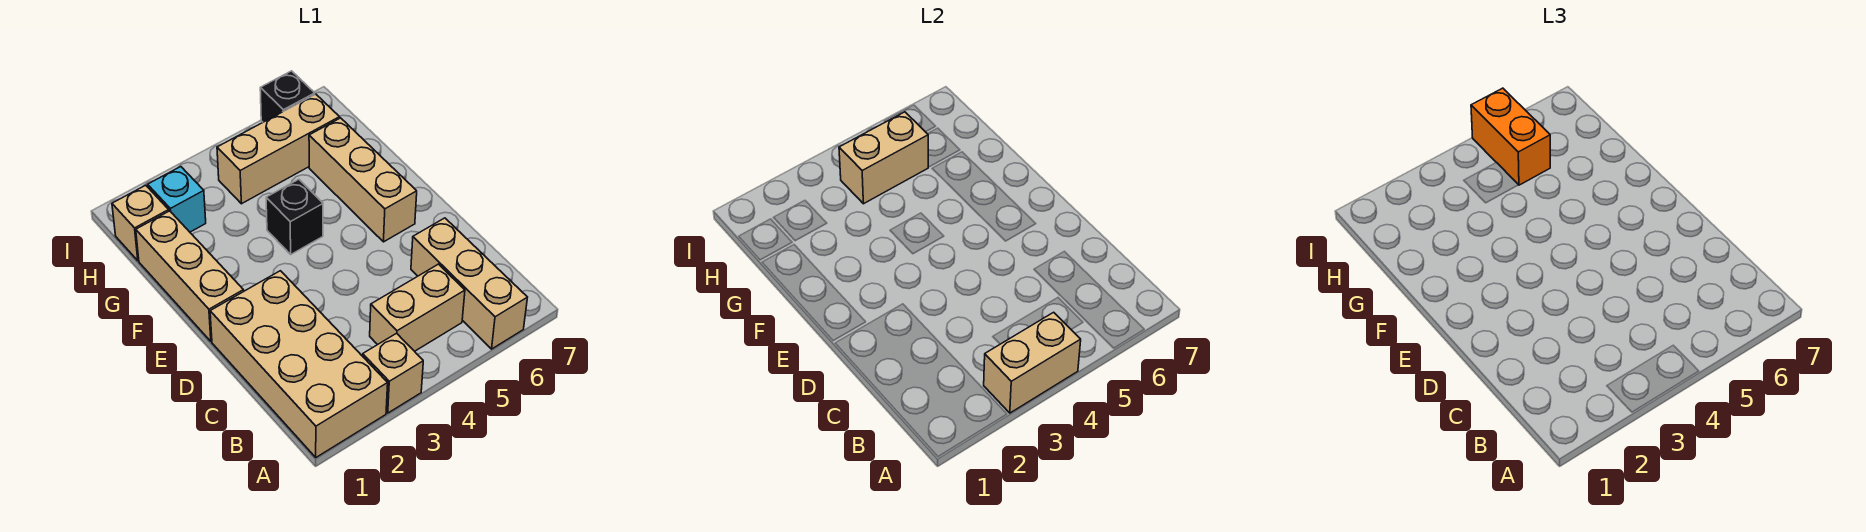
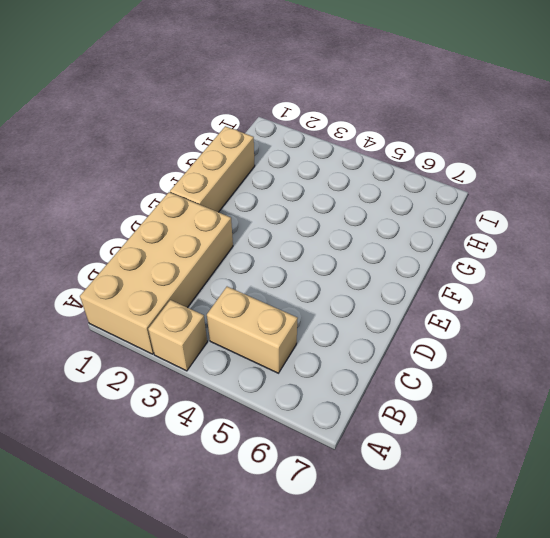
none -> tan 1x3 brick [411,218,528,349]
none -> tan 1x3 brick [309,118,417,242]
none -> black 1x1 brick [266,179,323,254]

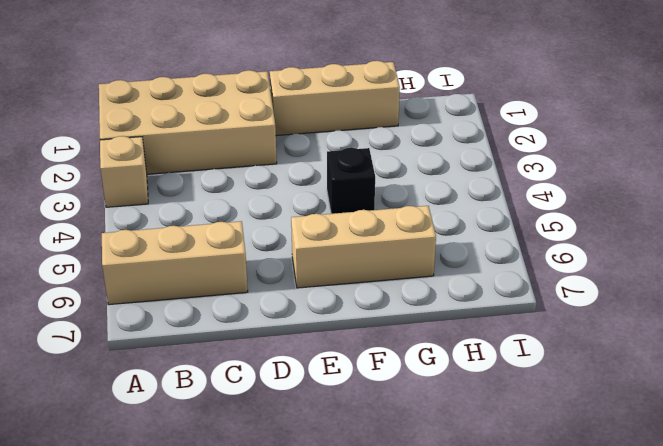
none -> tan 1x2 brick [370,264,465,351]
none -> tan 1x1 brick [112,185,169,261]
none -> cyan 1x1 brick [148,167,206,232]

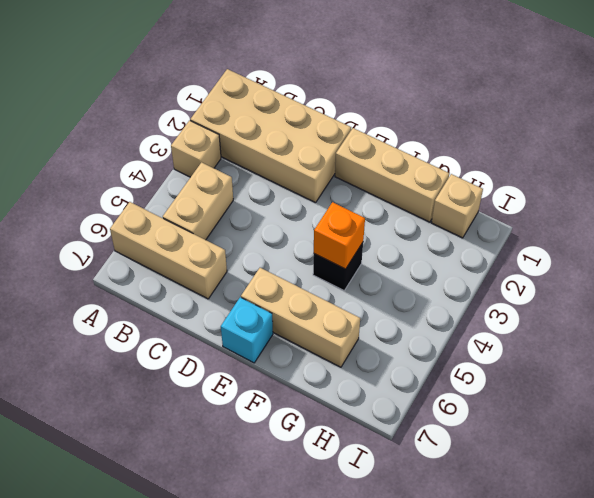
cyan 1x1 brick [221,297,273,363] -> cyan 1x1 brick moved to [148,167,206,232]
orange 1x1 brick [314,202,365,269] -> none
none -> tan 1x3 brick [217,94,340,204]
none -> black 1x1 brick [260,71,315,122]
none -> tan 1x2 brick [984,312,1081,413]

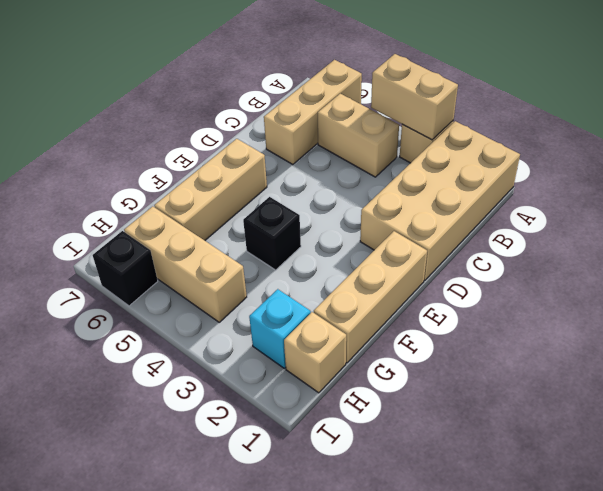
none -> tan 1x2 brick [839,112,928,204]
none -> orange 1x2 brick [1471,88,1550,185]

